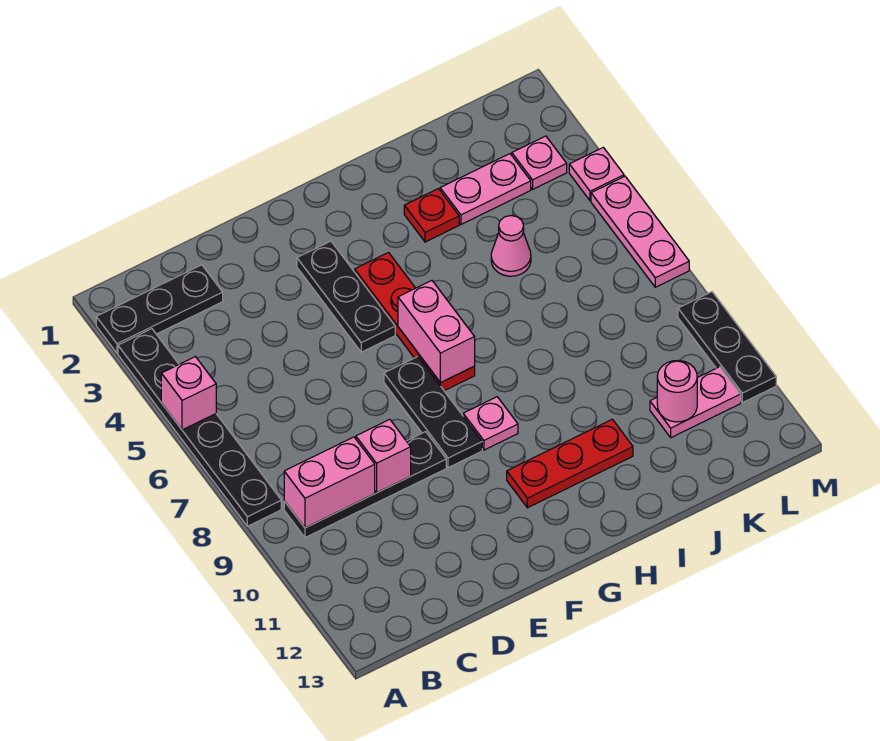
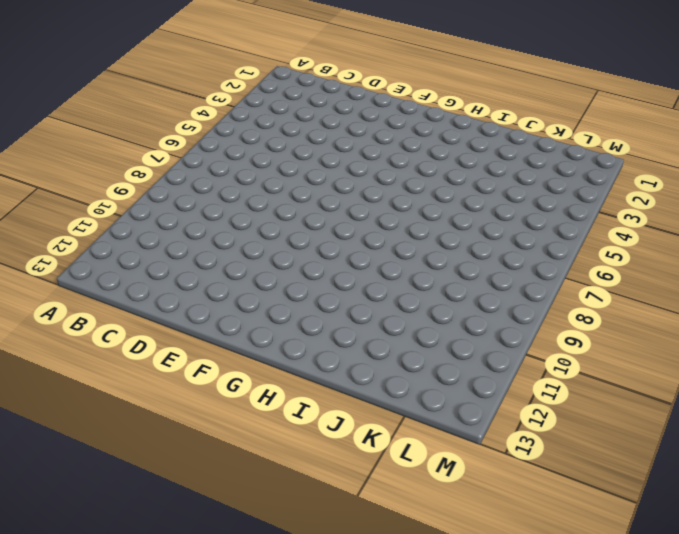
none -> black 1x3 plate [96,265,223,353]
none -> black 1x6 plate [118,329,281,526]
none -> black 1x4 plate [284,432,446,538]

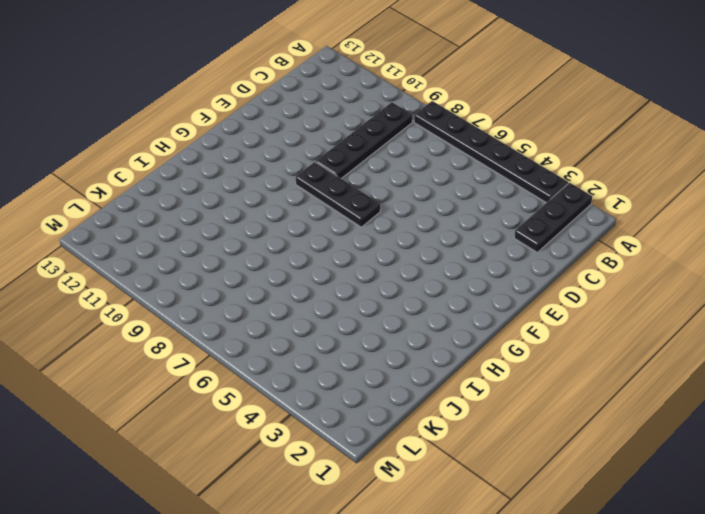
none -> black 1x3 plate [297,241,395,352]
none -> red 1x4 plate [355,253,475,391]
none -> pink 1x1 plate [463,397,518,450]

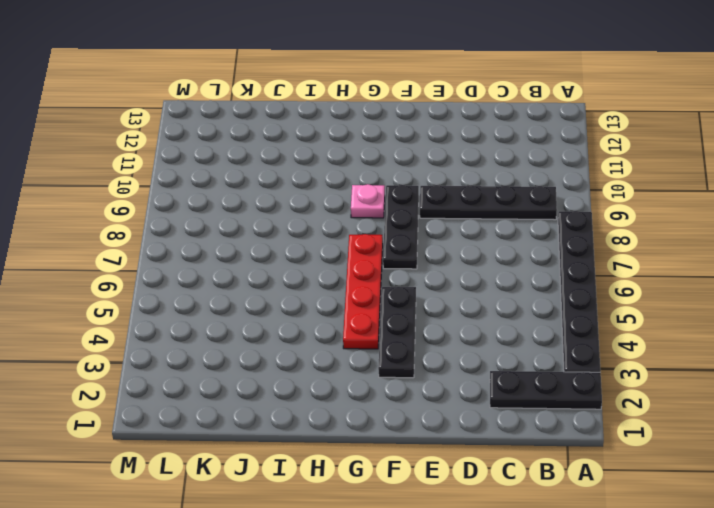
none -> red 1x3 plate [507,419,633,508]
none -> red 1x1 plate [404,189,459,242]
none -> pink 1x2 plate [440,154,531,224]

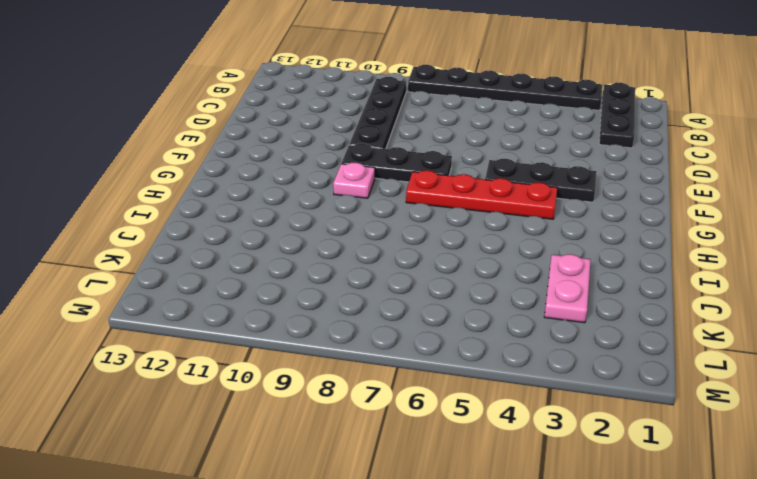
none -> red 1x3 plate [507,419,633,508]
none -> red 1x1 plate [404,189,459,242]
none -> pink 1x1 cone [491,216,531,276]

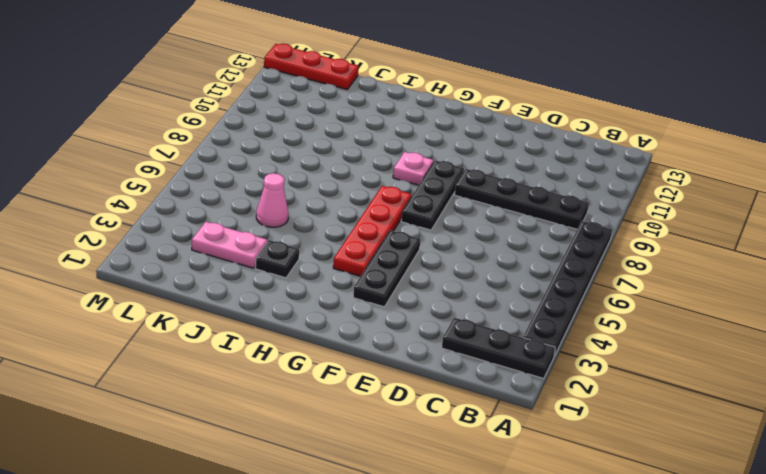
black 1x1 plate [255,240,299,278] -> red 1x1 plate [404,189,459,242]
red 1x3 plate [264,44,359,89] -> red 1x3 plate moved to [507,419,633,508]
none -> pink 1x2 plate [650,367,741,438]
none -> pink 1x1 plate [512,136,567,189]
none -> pink 1x1 plate [569,147,624,201]

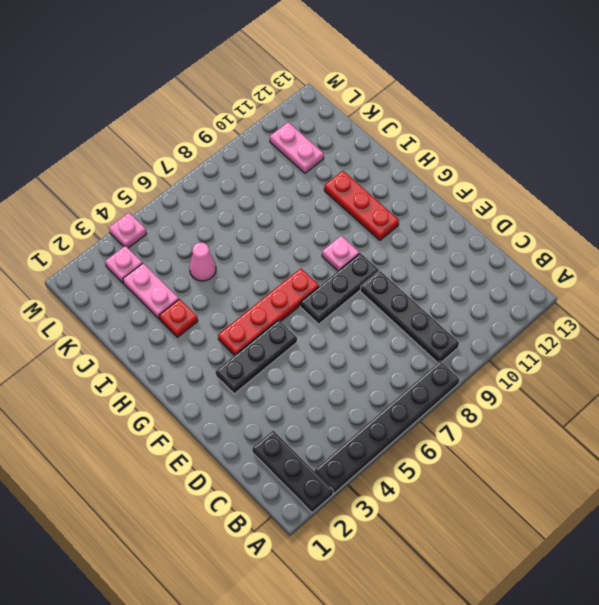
none -> pink 1x3 plate [591,176,689,287]
none -> black 1x3 plate [678,292,776,403]
none -> pink 1x1 brick [161,357,216,430]

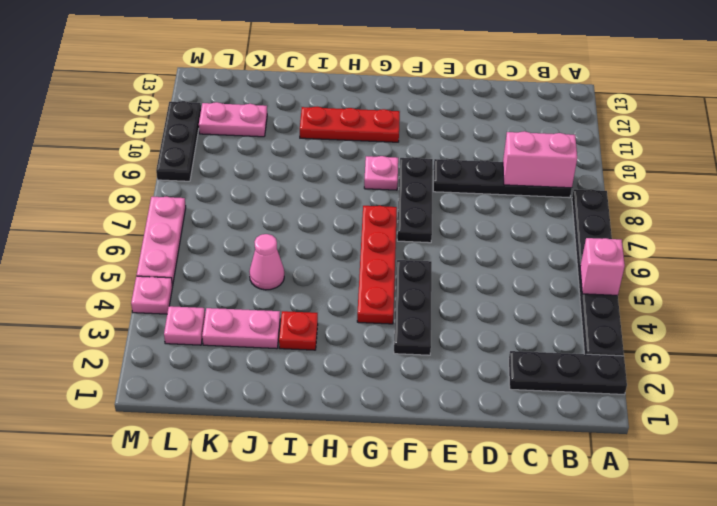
none -> pink 1x1 brick [355,419,411,493]
none -> pink 1x2 brick [398,281,475,383]
none -> pink 1x1 round brick [657,360,697,422]

